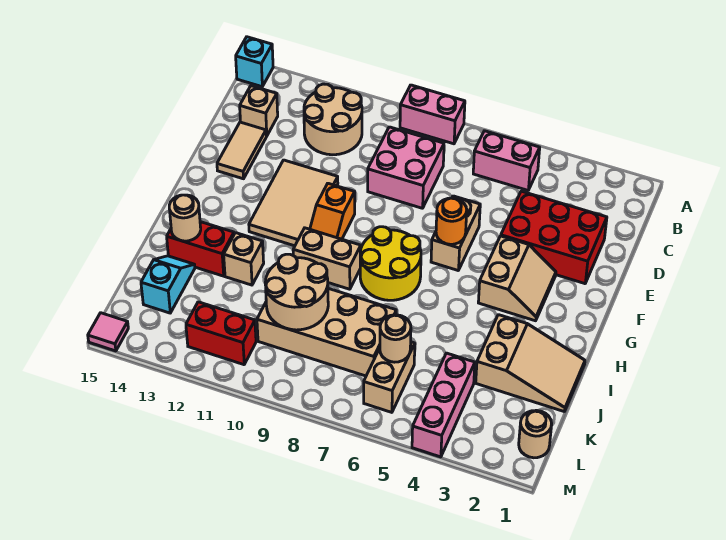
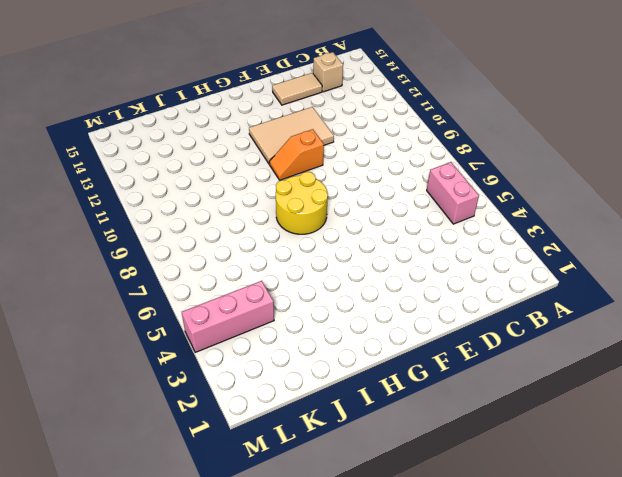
none -> pink 1x2 brick [400,85,465,144]
none -> cyan 1x1 brick [236,37,273,87]
none -> tan 2x2 round brick [304,84,362,155]

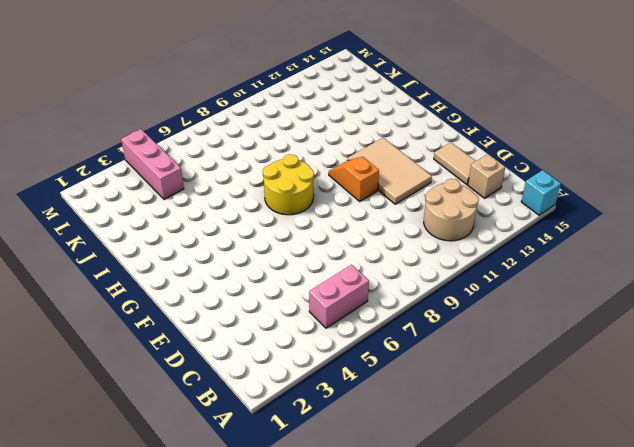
none -> pink 1x2 brick [400,85,465,144]
none -> pink 2x2 brick [368,127,444,208]
none -> red 2x3 brick [501,191,607,284]

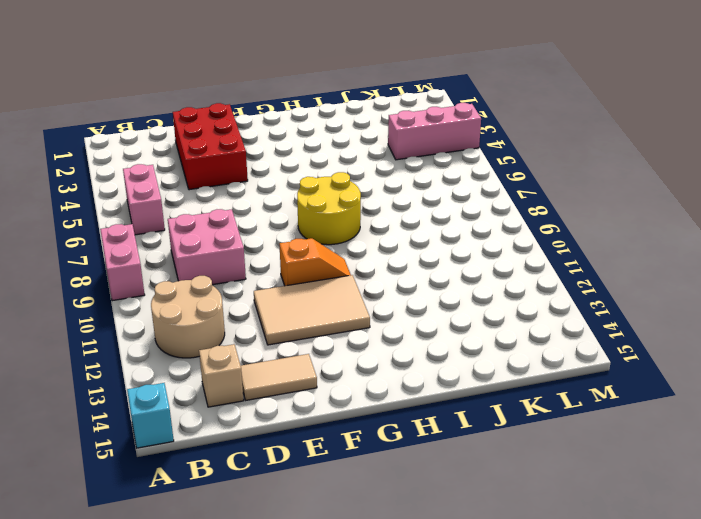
none -> tan 1x2 brick [431,196,480,270]
none -> tan 2x2 slope [478,236,556,321]
none -> tan 1x2 brick [293,228,361,289]

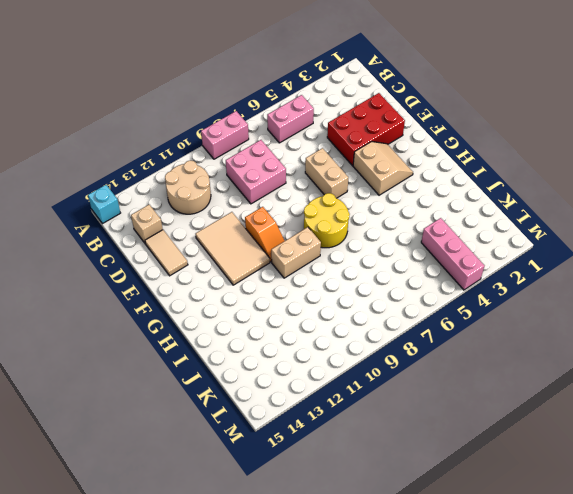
none -> tan 2x3 slope [476,315,585,412]
none -> tan 1x1 brick [224,233,264,285]
none -> red 1x2 brick [167,222,234,276]

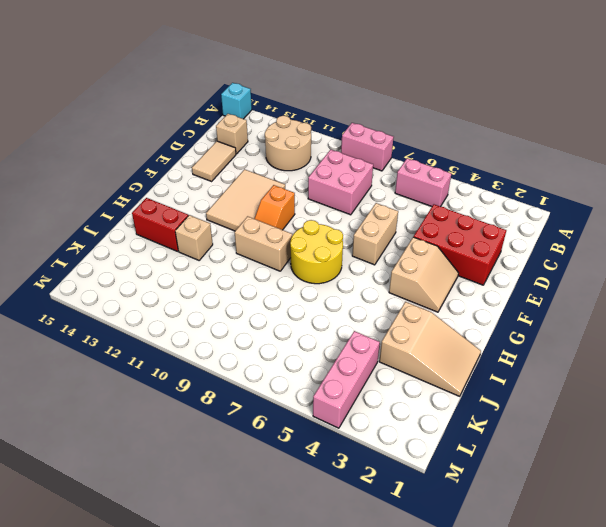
none -> tan 2x4 brick [257,288,396,376]
none -> cyan 1x2 slope [141,256,195,313]
none -> tan 1x2 brick [364,342,415,412]

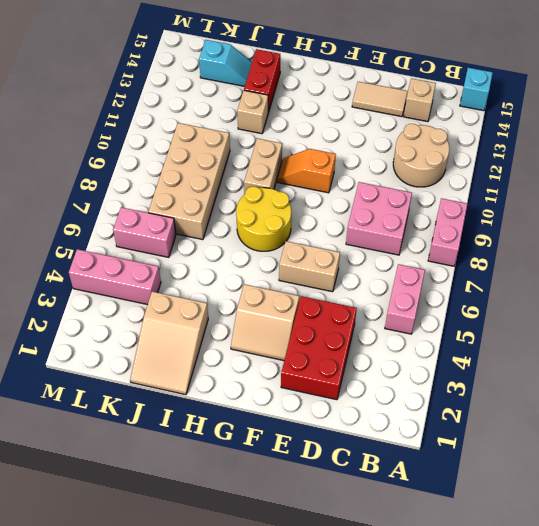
pink 1x2 brick [113,207,176,257] -> tan 1x2 brick [364,342,415,412]
none -> tan 2x3 tile [249,160,338,246]
none -> tan 1x1 round brick [519,410,552,458]
none -> red 1x2 brick [186,302,256,365]

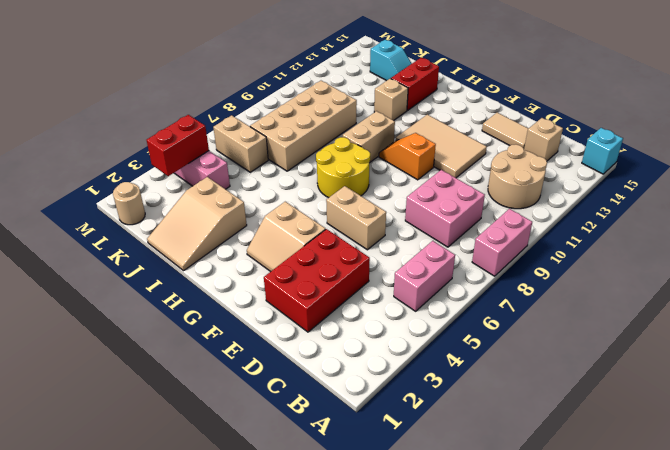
red 1x2 brick [147,115,209,176] -> red 1x2 brick moved to [186,302,256,365]
none -> pink 1x1 tile [88,313,128,351]
none -> orange 1x1 round brick [436,198,467,244]
none -> tan 1x1 round brick [169,195,201,241]

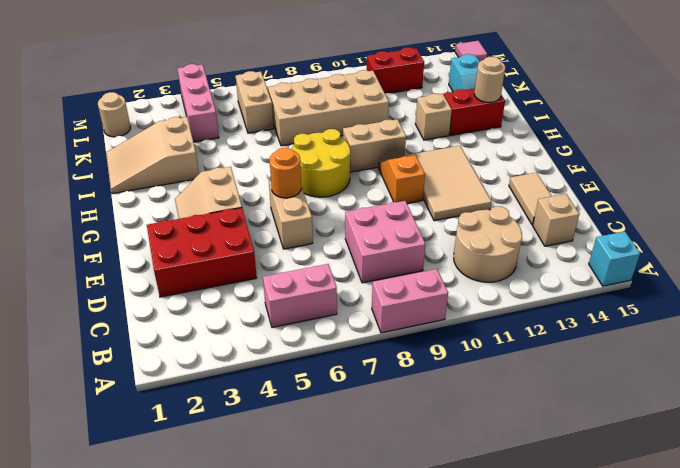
none -> tan 2x2 round brick [265,254,328,330]
none -> tan 1x1 round brick [380,315,411,362]

